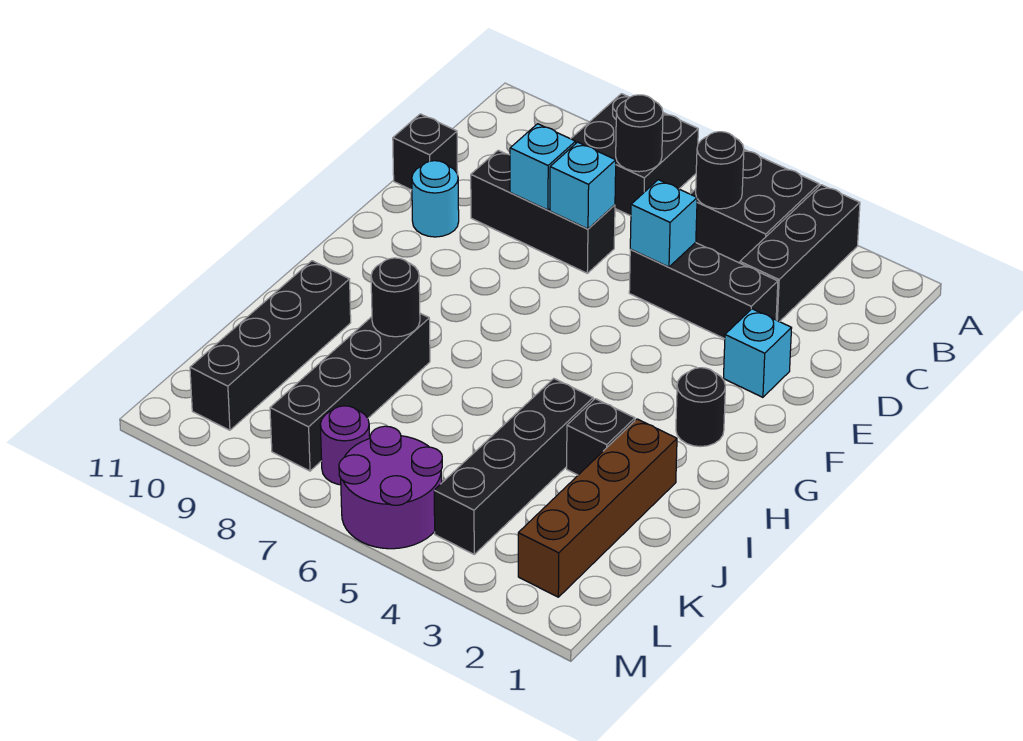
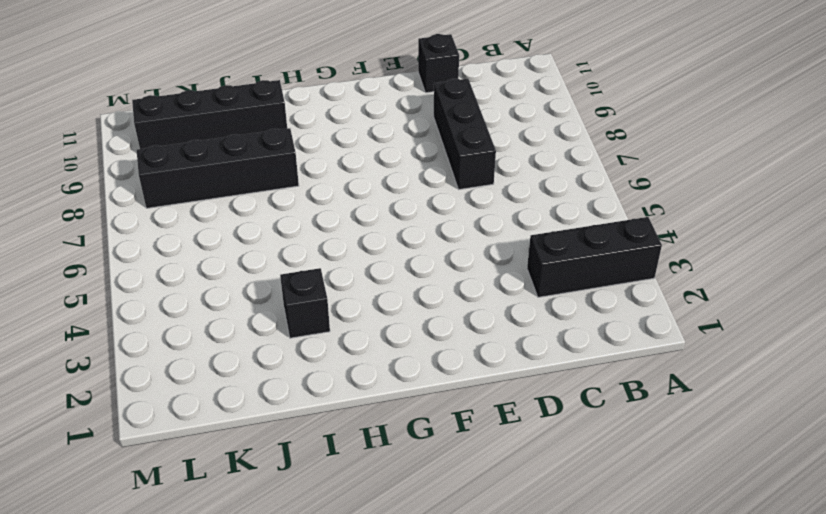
none -> black 2x2 brick [691,150,819,263]
none -> black 2x2 brick [571,94,698,216]
none -> black 1x3 brick [629,243,778,339]

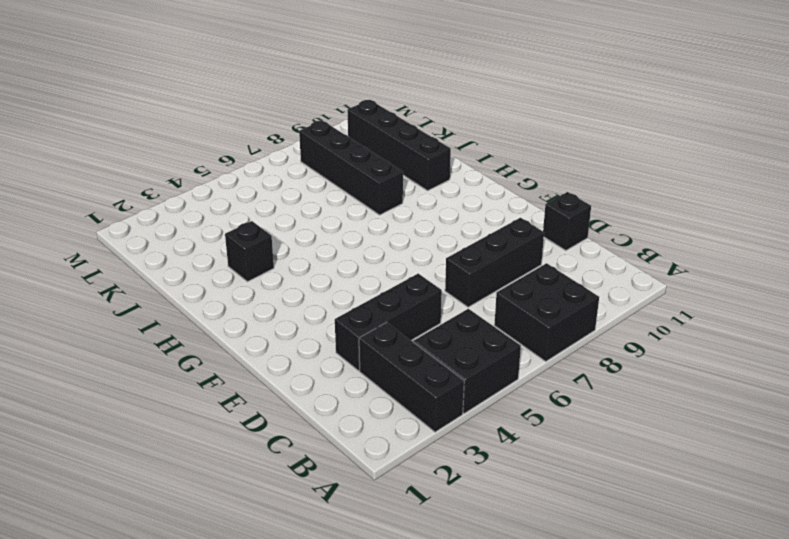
none -> cyan 1x1 brick [723,309,792,397]
none -> cyan 1x1 round brick [412,161,459,237]
none -> black 1x1 round brick [676,368,725,447]

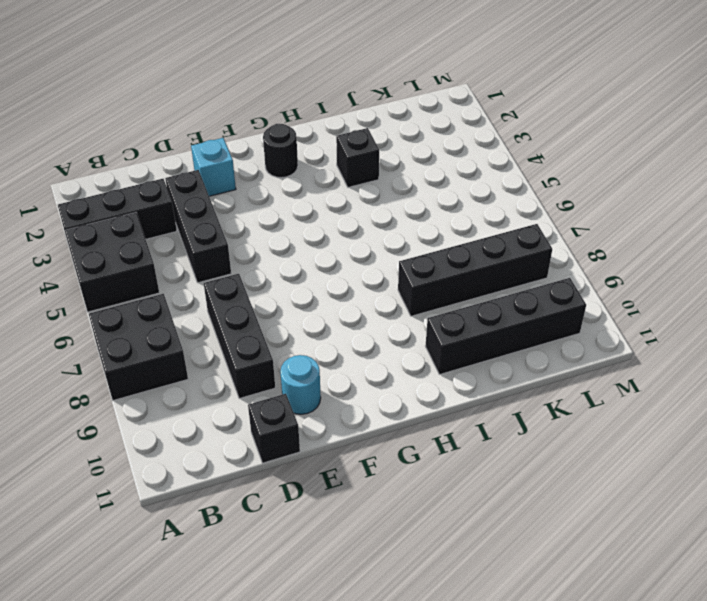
none -> brown 1x4 brick [518,419,677,597]
none -> black 1x4 brick [434,379,593,554]
none -> purple 2x2 round brick [339,426,442,549]

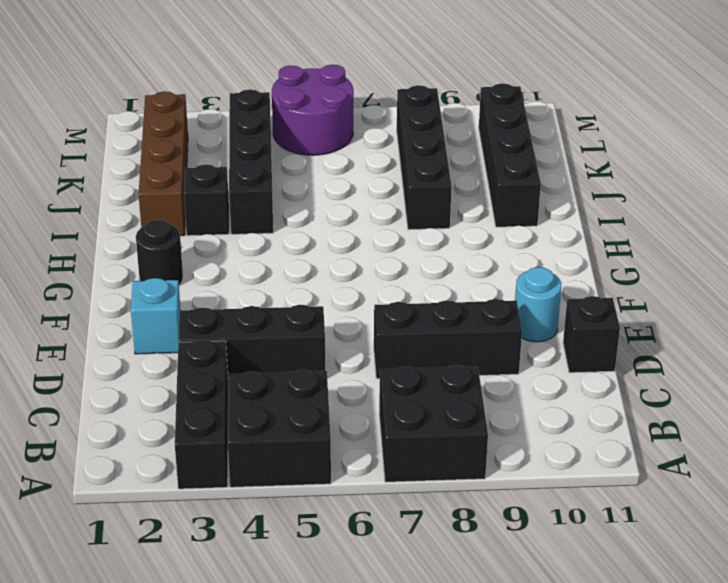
none -> purple 1x1 round brick [320,406,370,485]
none -> black 1x1 round brick [696,132,744,209]
none -> black 1x1 round brick [616,95,663,172]

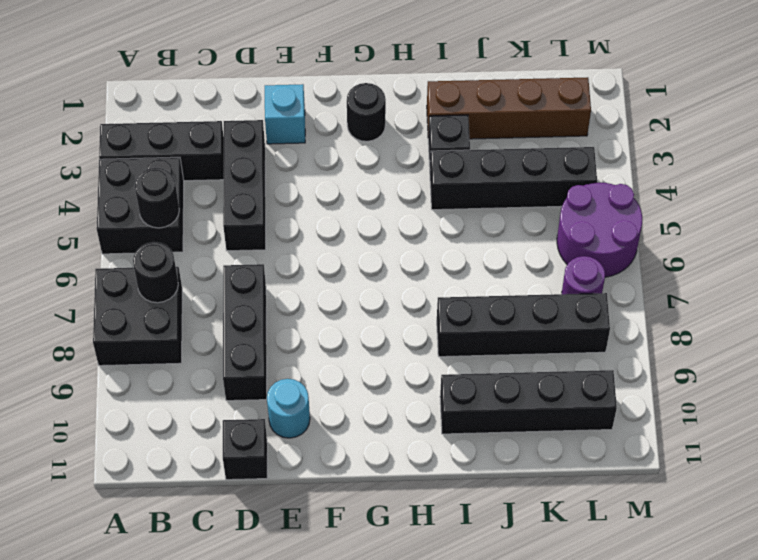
none -> cyan 1x1 brick [630,180,697,267]
none -> cyan 1x1 brick [550,142,616,229]
none -> cyan 1x1 brick [510,124,576,210]

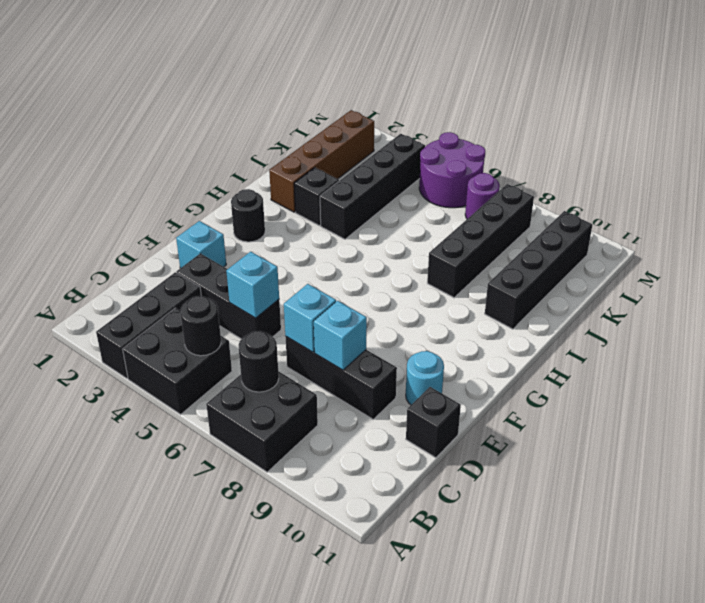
none -> black 1x1 round brick [371,258,420,337]

